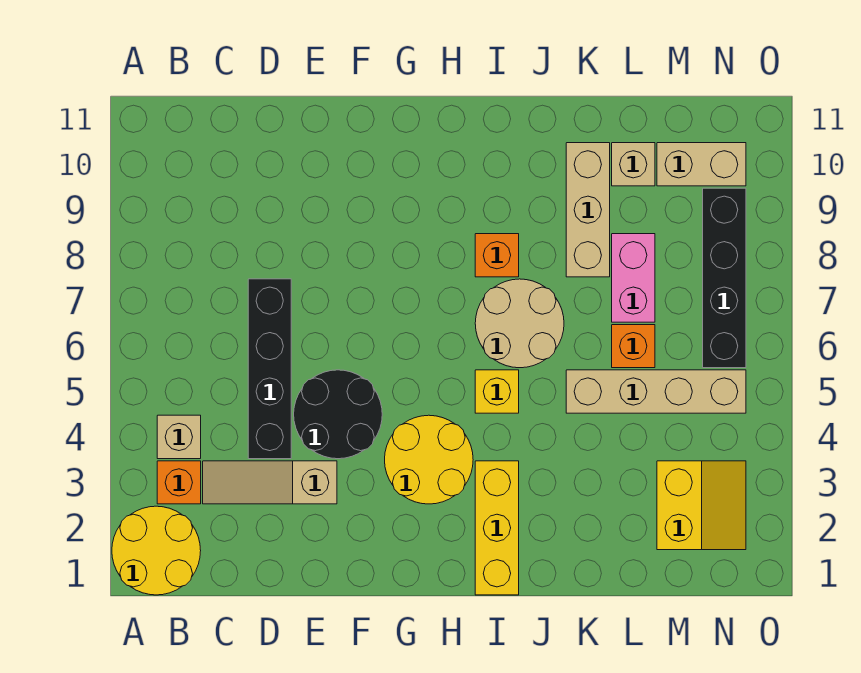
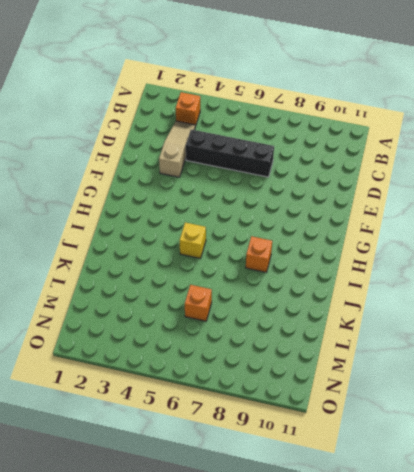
none -> yellow 2x2 round brick [112,506,201,595]
none -> tan 1x1 brick [157,415,201,459]
none -> black 2x2 round brick [294,370,382,459]

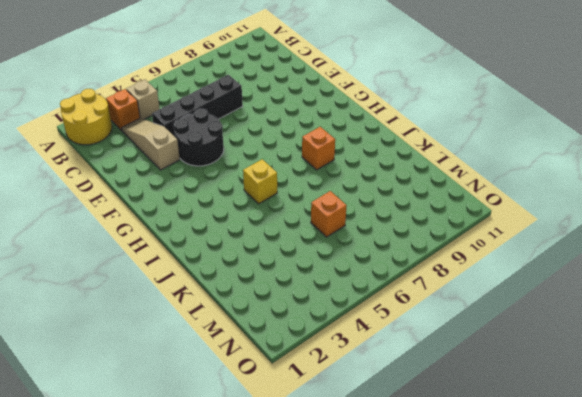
none -> yellow 2x2 round brick [385,415,473,504]
none -> yellow 1x3 brick [475,461,519,595]
none -> tan 2x2 round brick [475,279,564,368]

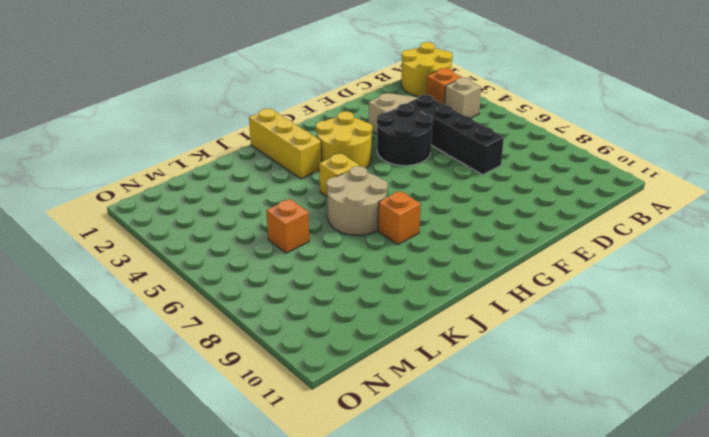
none -> tan 1x4 brick [566,370,746,413]
none -> tan 1x3 brick [566,143,610,277]
none -> pink 1x2 brick [612,234,655,322]

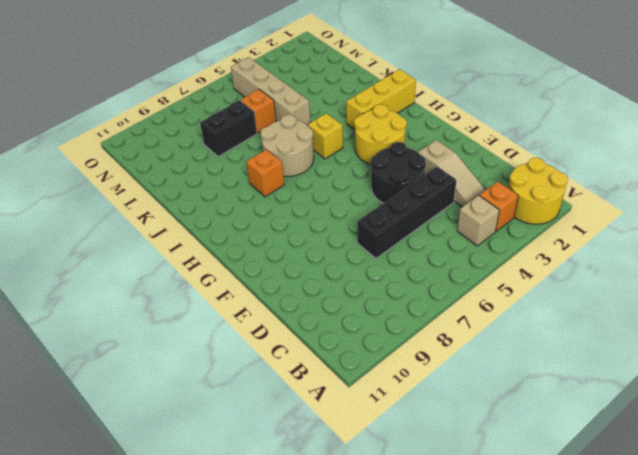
black 1x2 brick [200,100,257,157] -> pink 1x2 brick [612,234,655,322]
none -> tan 1x3 brick [566,143,610,277]
none -> tan 1x1 brick [612,143,655,186]
none -> yellow 2x2 slope [657,461,746,550]

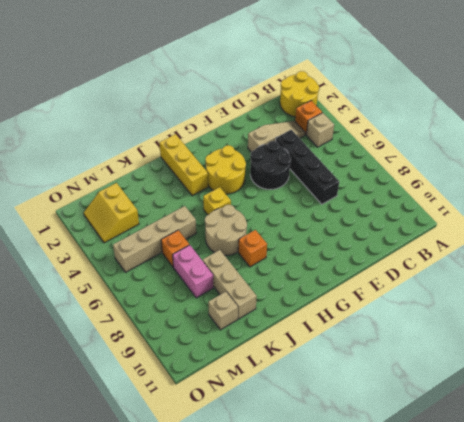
none -> tan 1x2 brick [657,143,746,186]
none -> black 1x4 brick [703,188,746,368]

